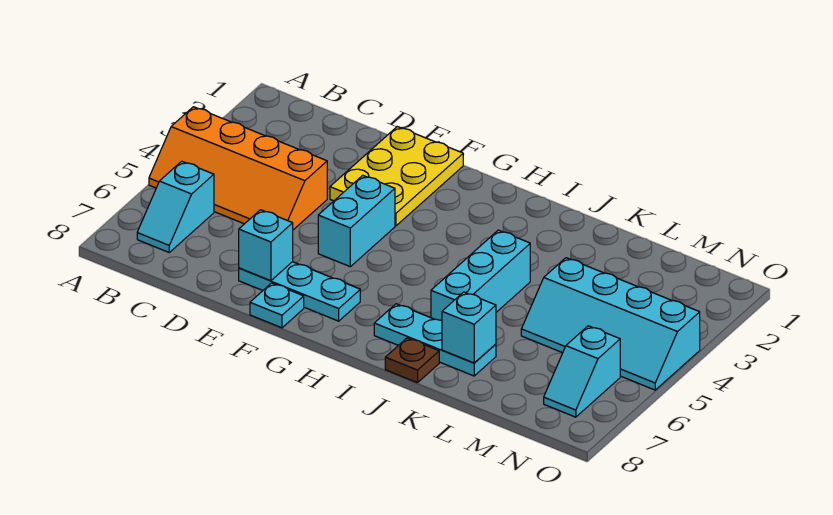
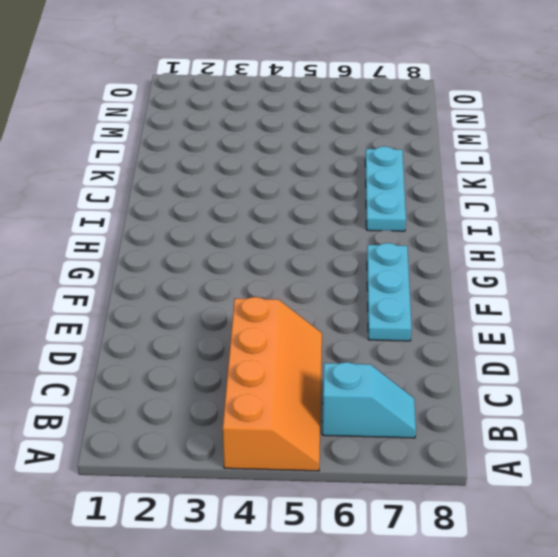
none -> yellow 2x3 plate [330,127,463,226]
none -> cyan 1x2 brick [318,175,395,267]
none -> cyan 1x1 plate [250,283,304,328]

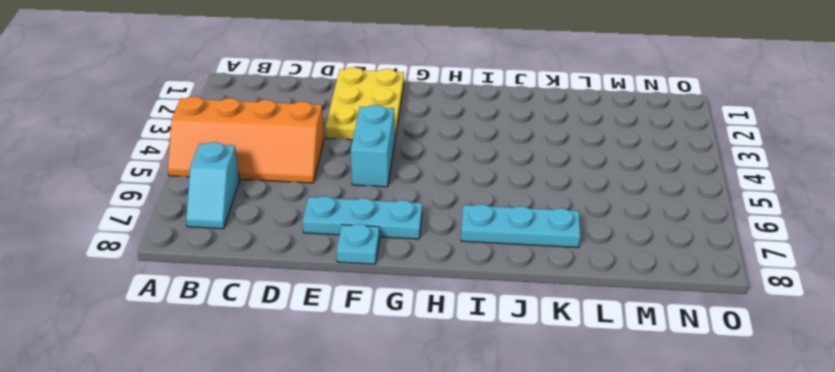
none -> cyan 1x3 brick [431,230,530,320]
none -> brown 1x1 plate [385,338,439,383]
none -> cyan 2x4 slope [521,258,700,390]

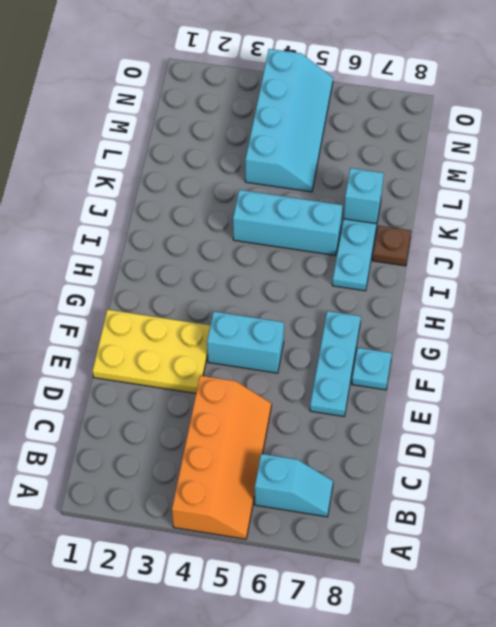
none -> cyan 1x2 slope [544,326,620,417]
none -> cyan 1x1 brick [239,210,293,281]

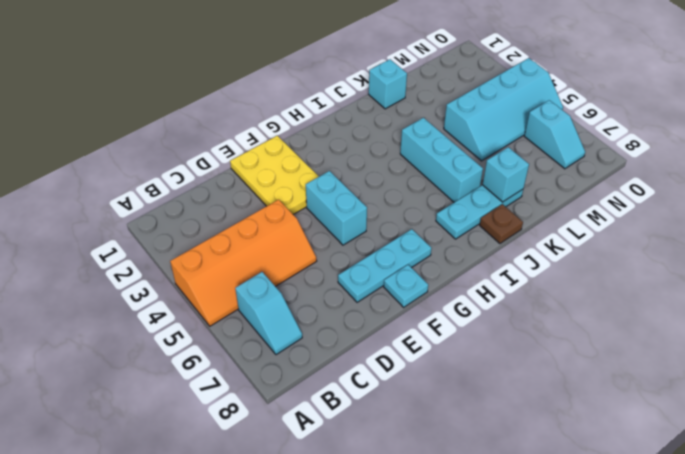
cyan 1x1 brick [369,59,407,109] -> cyan 1x1 brick moved to [239,210,293,281]

